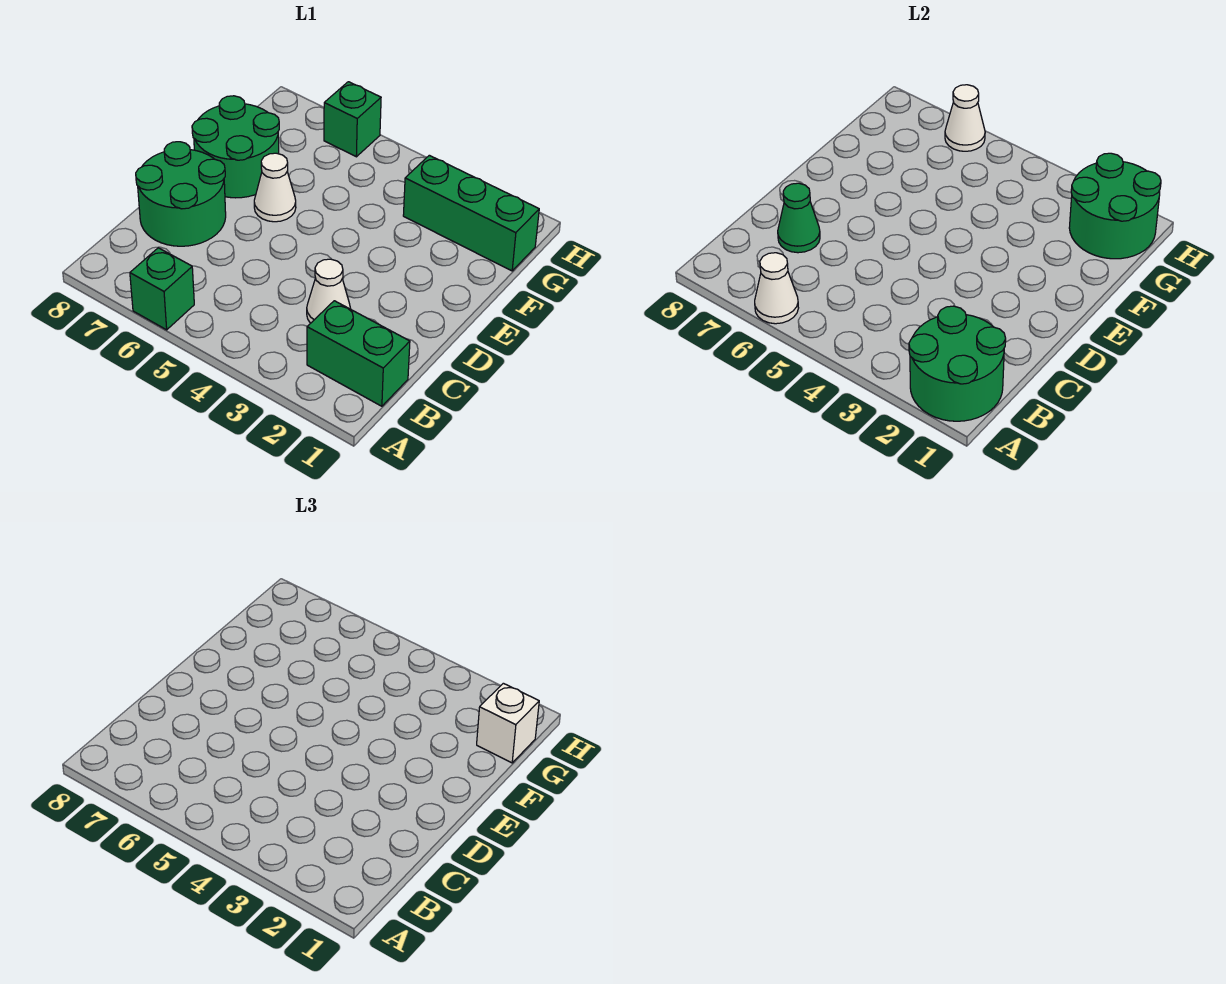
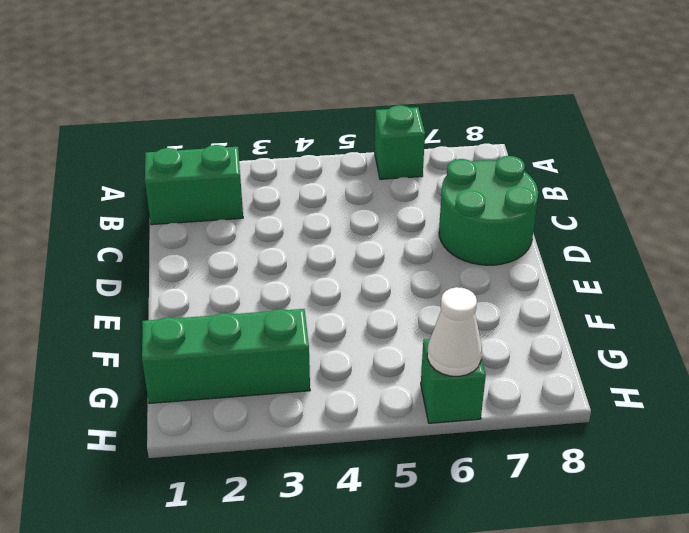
none -> white 1x1 cone [307,259,350,323]
none -> white 1x1 cone [254,153,296,222]
none -> green 2x2 round brick [192,96,279,198]

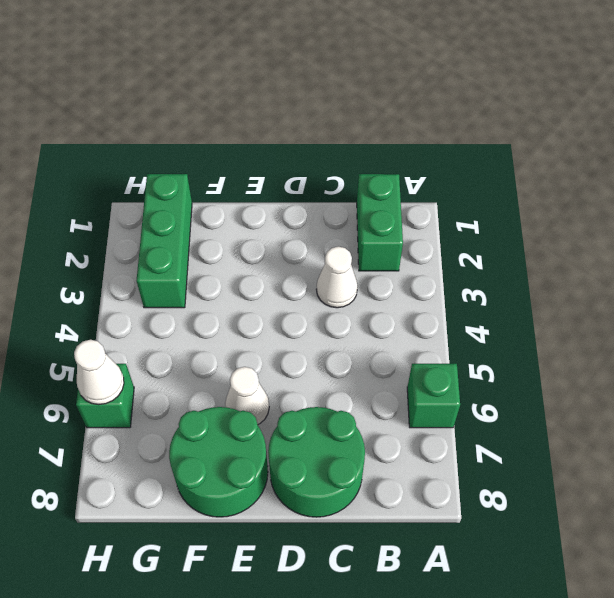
none -> green 2x2 round brick [909,306,1006,421]
none -> white 1x1 cone [755,253,798,324]
none -> green 1x1 cone [778,183,820,253]

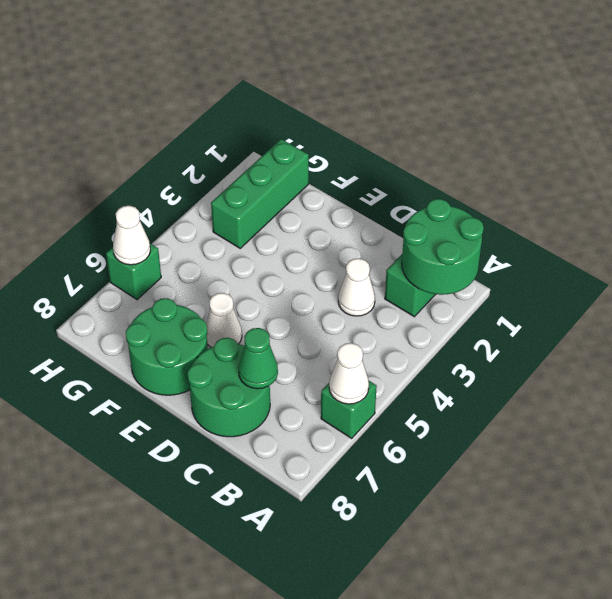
none -> green 2x2 round brick [1069,153,1161,259]
none -> white 1x1 brick [477,683,539,763]

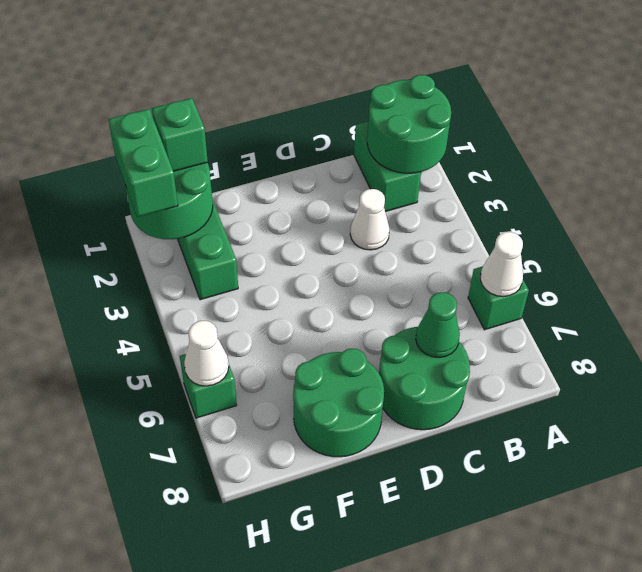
green 1x1 brick [152,98,208,171] -> white 1x1 brick [477,683,539,763]
green 1x2 brick [108,109,178,217] -> none
none -> white 1x1 cone [254,153,296,222]

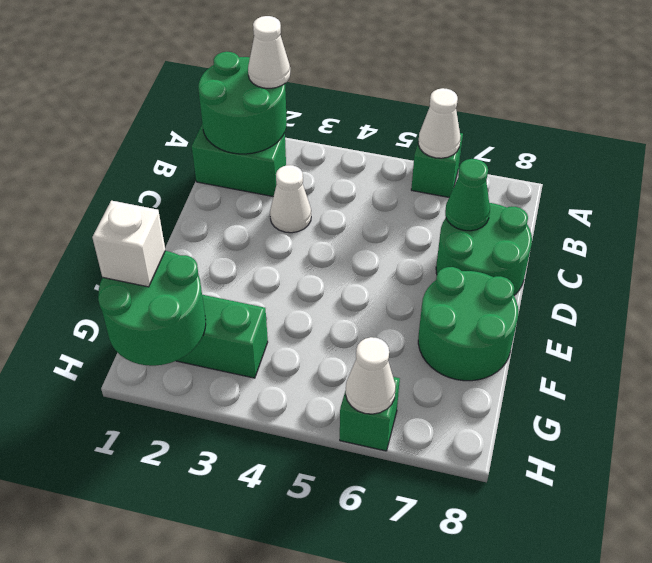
white 1x1 cone [248,16,290,88] -> white 1x1 cone moved to [254,153,296,222]

